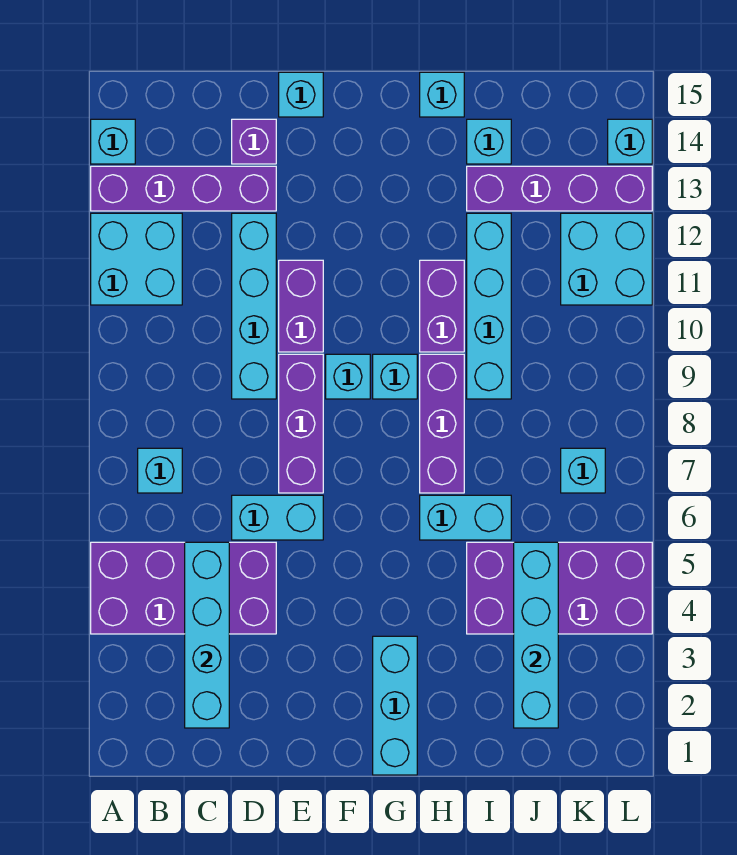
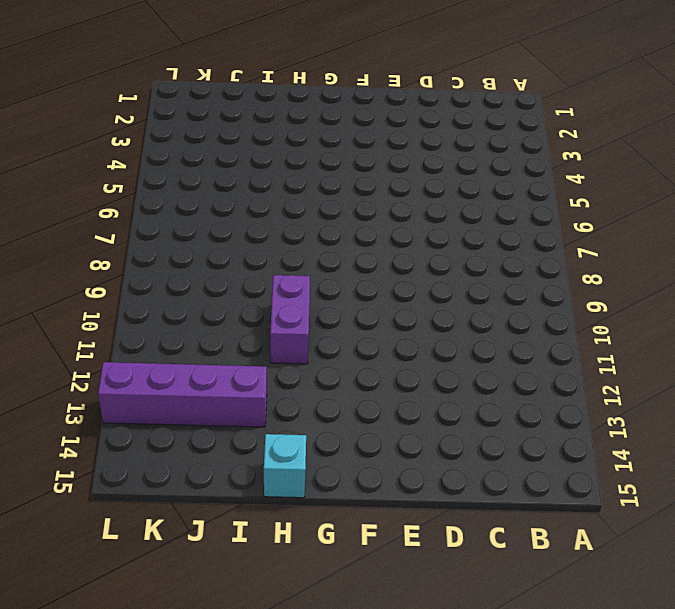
none -> purple 2x4 brick [91,542,276,634]
none -> cyan 2x2 brick [91,213,182,305]
none -> purple 1x4 brick [91,166,276,211]

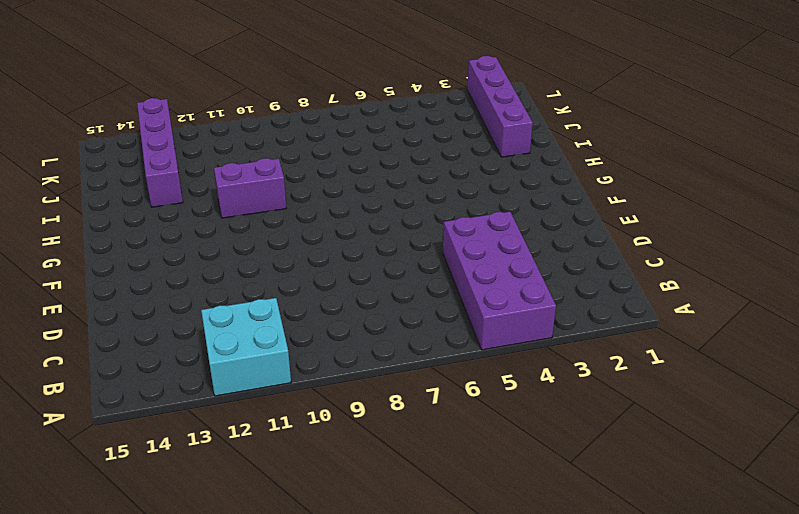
purple 1x4 brick [467,56,533,157] -> purple 1x4 brick moved to [91,166,276,211]
none -> cyan 1x1 brick [91,119,135,164]
none -> cyan 1x1 brick [138,448,182,493]
none -> cyan 1x2 brick [232,495,323,540]

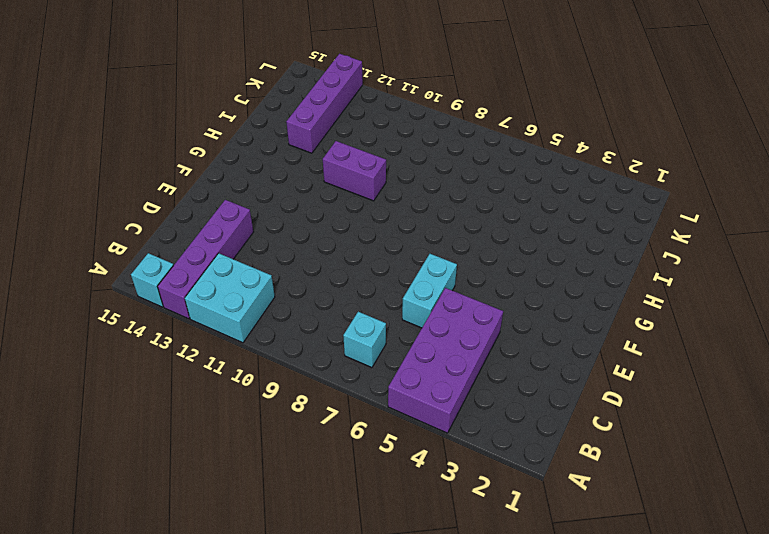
none -> cyan 1x4 brick [232,213,276,399]
none -> purple 1x1 brick [232,119,276,164]
none -> purple 1x3 brick [279,354,323,493]

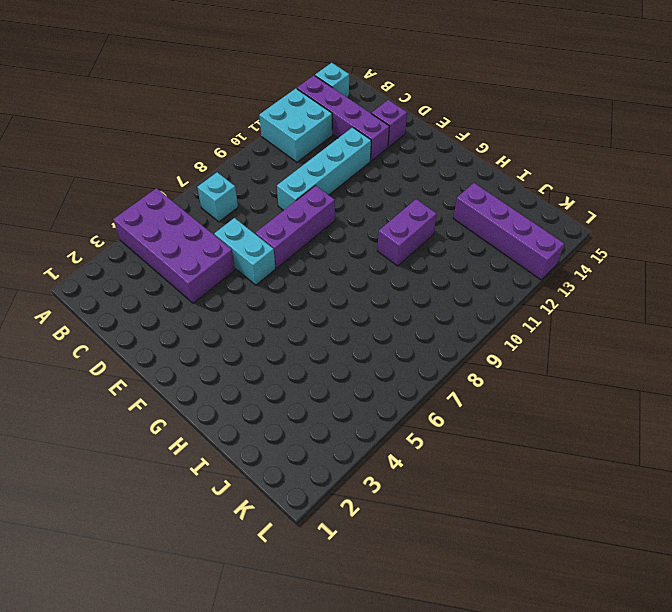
none -> purple 1x2 brick [279,260,323,352]
none -> cyan 1x1 brick [279,72,323,117]
none -> cyan 1x1 brick [326,354,370,399]

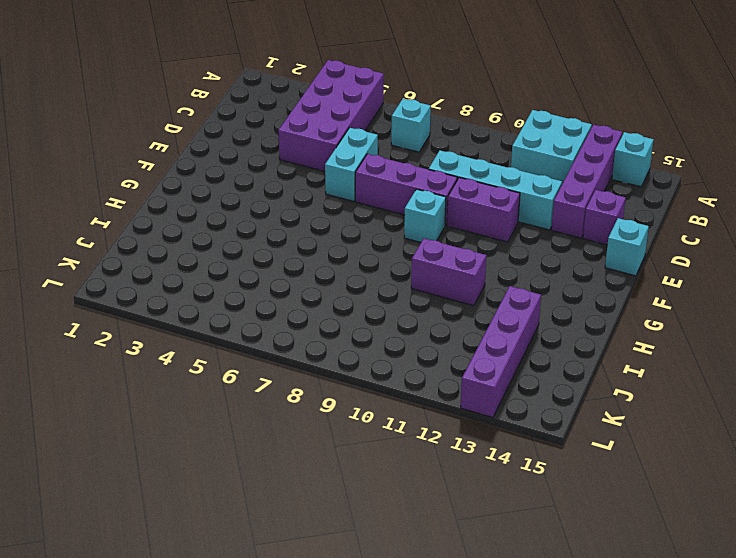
none -> cyan 1x3 brick [373,636,417,775]
none -> cyan 1x1 brick [373,354,417,399]
none -> cyan 1x2 brick [420,495,511,540]

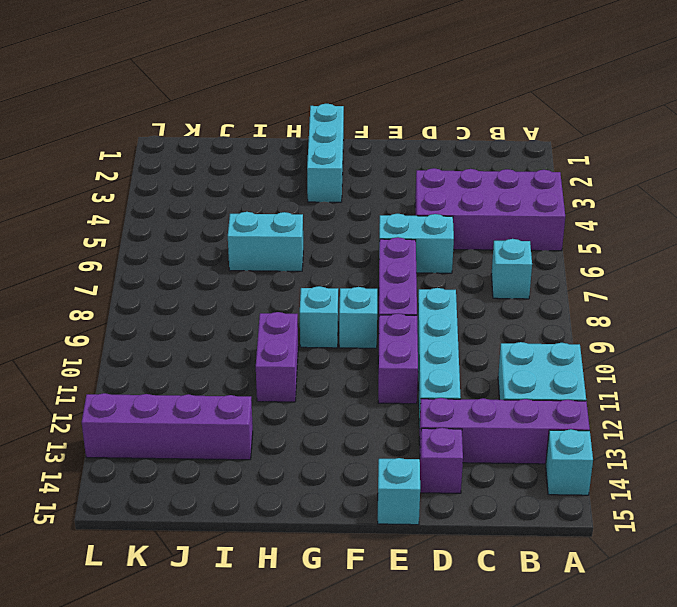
none -> purple 1x3 brick [420,354,464,493]
none -> cyan 1x1 brick [420,72,464,117]
none -> purple 2x4 brick [467,542,652,634]

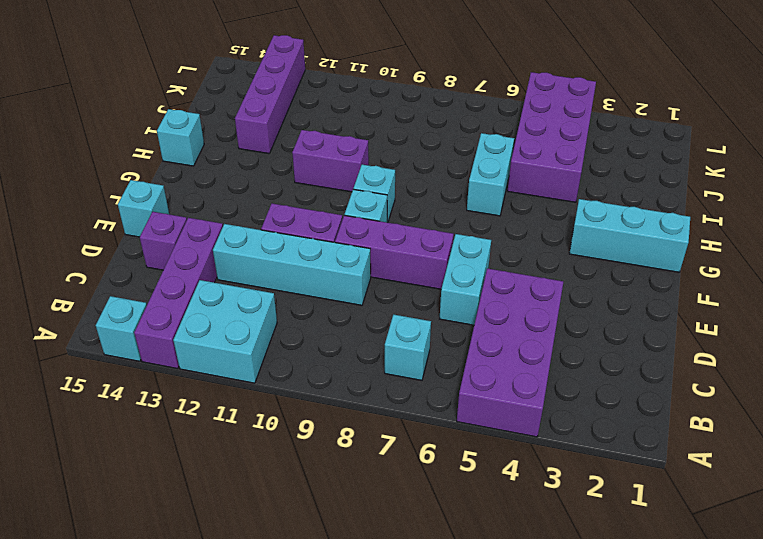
none -> purple 1x3 brick [420,354,464,493]
none -> cyan 1x4 brick [467,213,511,399]
none -> cyan 1x1 brick [467,119,511,164]

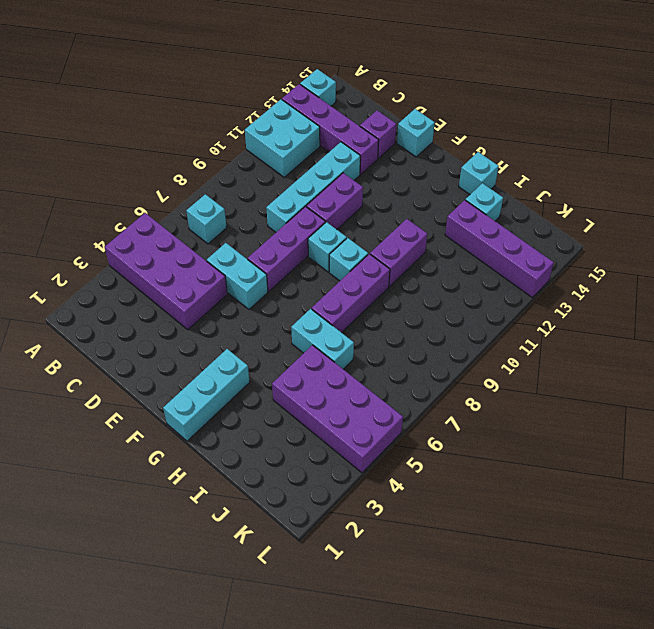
none -> cyan 1x4 brick [467,213,511,399]
none -> cyan 1x1 brick [561,448,605,493]
none -> cyan 2x2 brick [561,213,652,305]

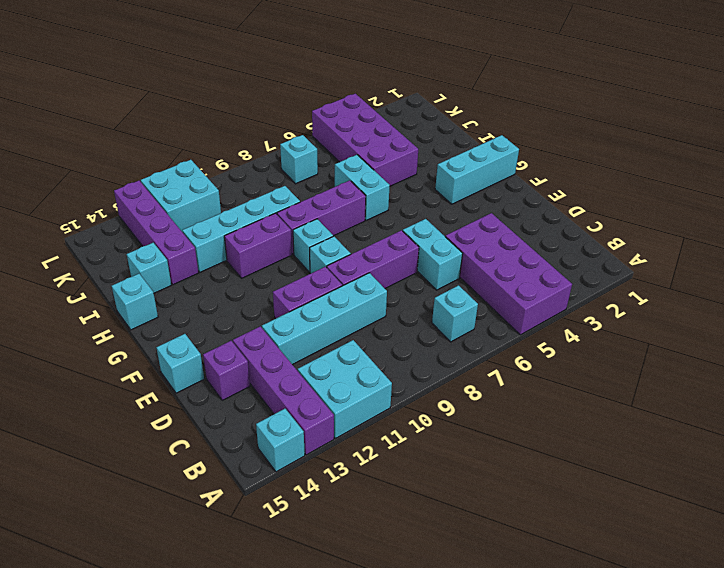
none -> cyan 1x1 brick [608,119,652,164]
none -> cyan 1x4 brick [185,542,229,728]
none -> cyan 1x4 brick [514,542,558,728]

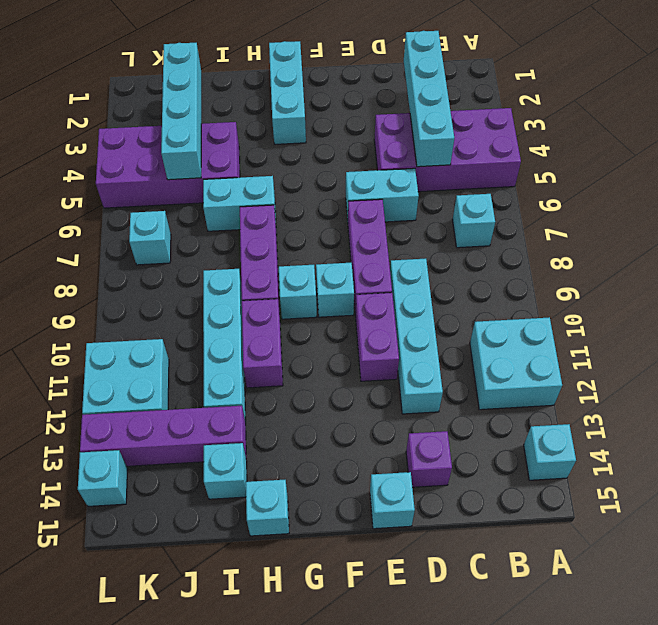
none -> purple 1x4 brick [91,166,276,211]

